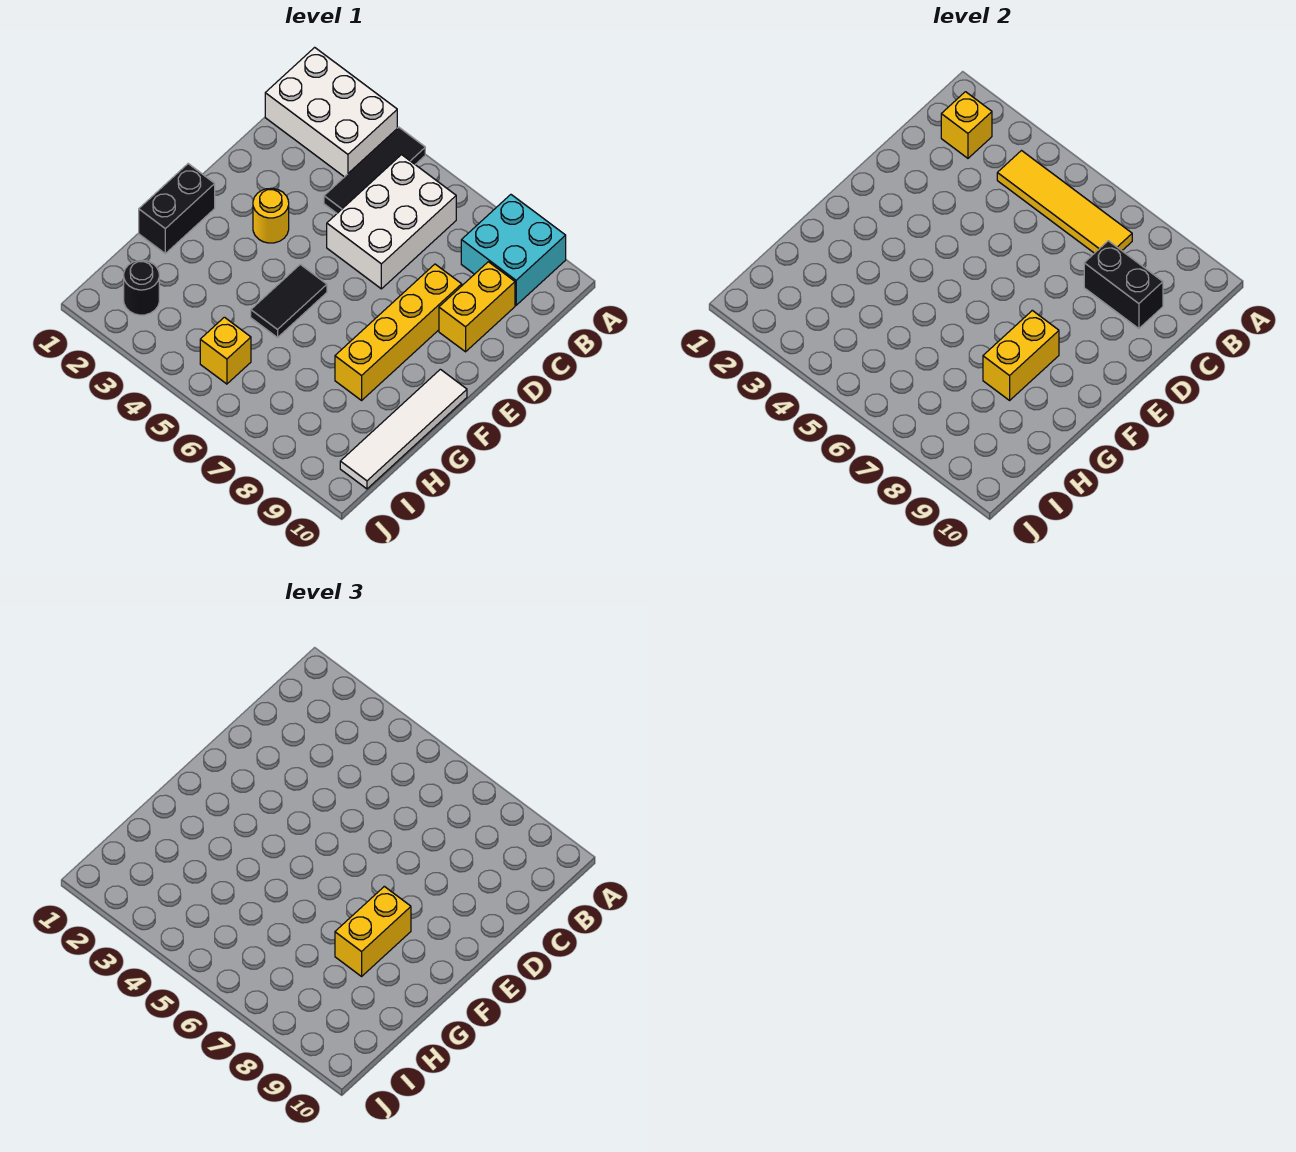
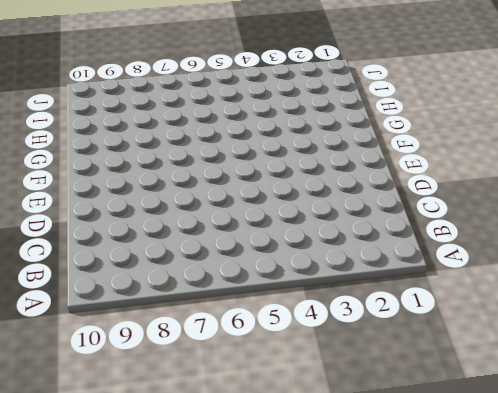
none -> white 2x3 brick [265,47,397,177]
none -> black 1x3 tile [324,127,425,213]
none -> cyan 2x2 brick [461,195,566,305]

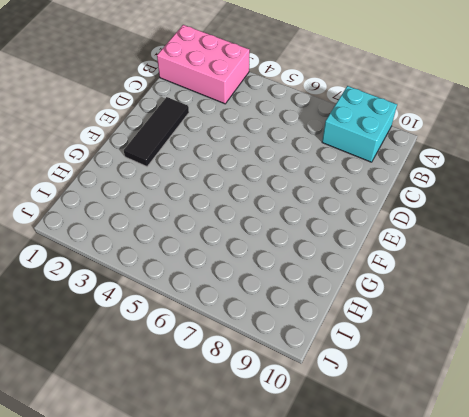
pink 2x3 brick [157,25,250,104] -> white 2x3 brick [265,47,397,177]
black 1x3 tile [124,97,189,167] -> black 1x3 tile moved to [324,127,425,213]
none -> white 2x3 brick [327,155,456,289]
none -> yellow 1x2 brick [439,262,515,352]
none -> yellow 1x4 brick [335,264,462,400]

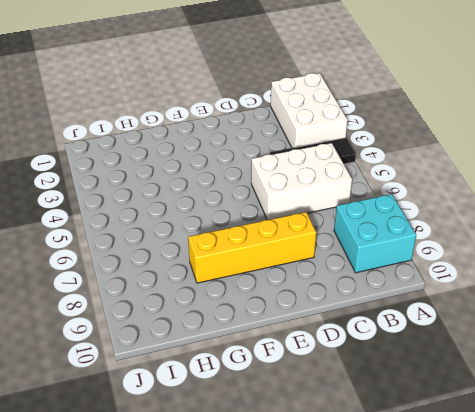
none -> yellow 1x2 brick [439,262,515,352]
none -> yellow 1x1 round brick [253,188,289,243]
none -> black 1x2 brick [139,164,215,253]

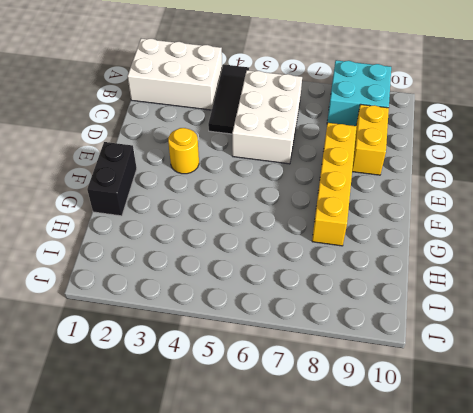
none -> black 1x2 tile [251,264,327,338]
none -> white 1x4 tile [340,369,467,489]
none -> black 1x1 round brick [124,260,159,315]

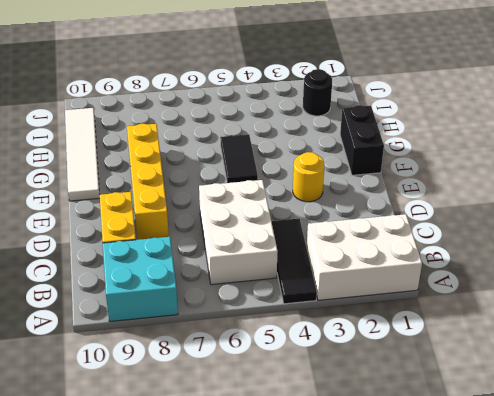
none -> yellow 1x1 brick [200,317,251,384]
none -> yellow 1x1 brick [941,92,992,158]
none -> yellow 1x4 tile [997,151,1132,253]

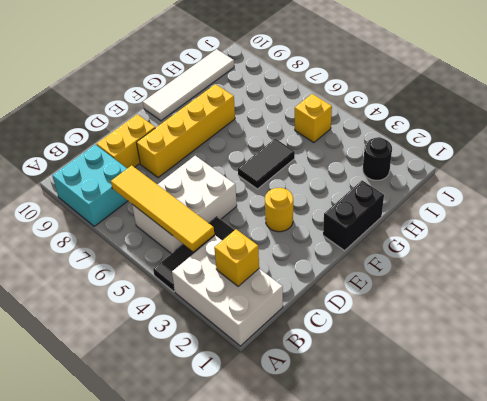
none -> black 1x2 brick [1084,241,1163,329]
none -> yellow 1x2 brick [983,310,1059,400]
none -> yellow 1x2 brick [335,886,411,976]

